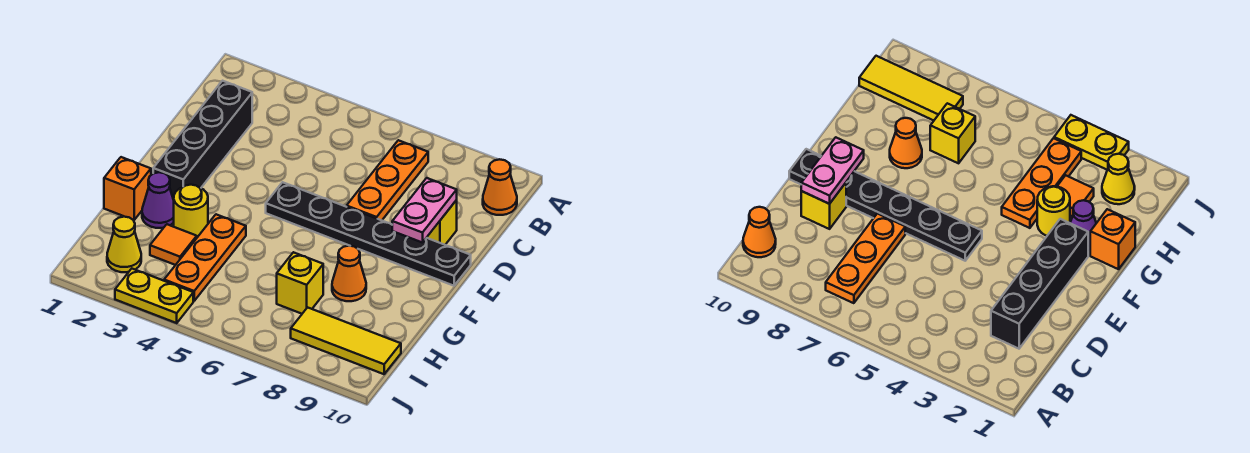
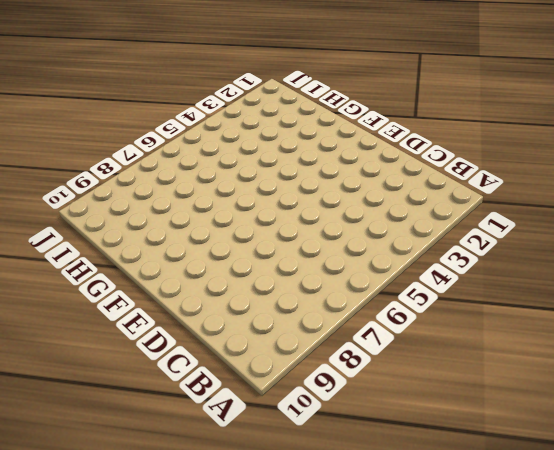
none -> orange 1x3 plate [347,140,428,220]
none -> orange 1x1 cone [483,159,517,215]
none -> black 1x4 brick [153,81,252,200]

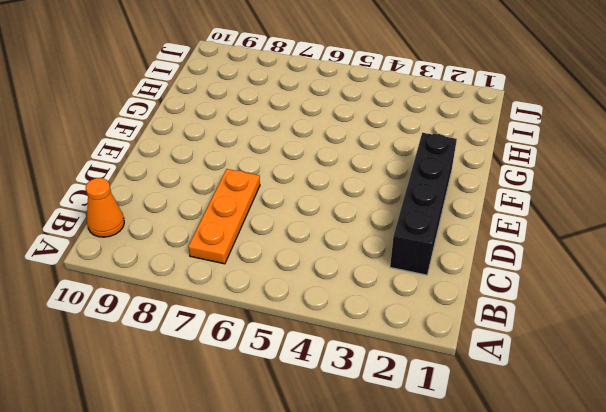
none -> yellow 1x1 brick [427,200,457,245]
none -> black 1x6 plate [266,182,471,286]
none -> orange 1x1 brick [104,157,151,220]

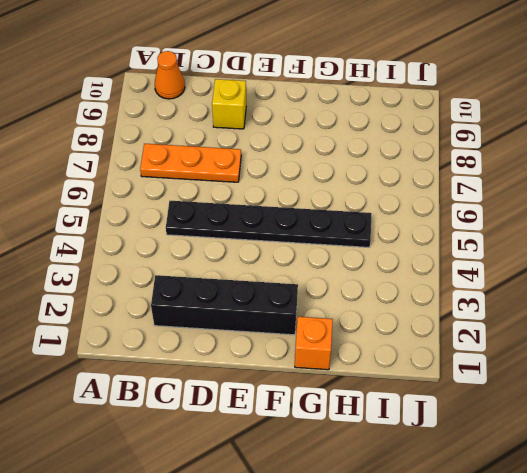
black 1x6 plate [166,201,371,247] -> black 1x6 plate turned to [266,182,471,286]
none -> purple 1x1 cone [142,172,174,228]
none -> yellow 1x1 round brick [174,185,208,237]
none -> orange 1x3 plate [164,214,246,301]

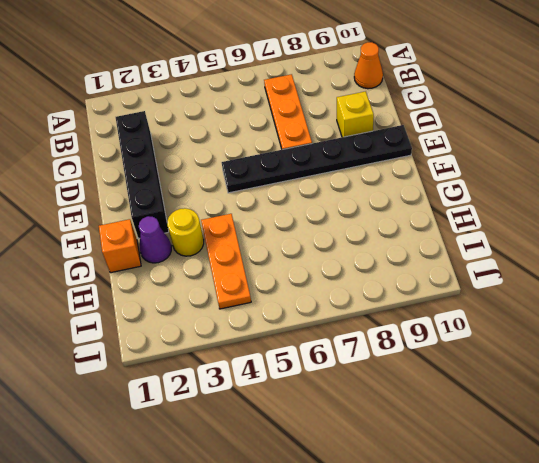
none -> orange 1x1 cone [332,246,366,301]
none -> orange 1x1 tile [150,224,197,265]
none -> yellow 1x1 brick [277,252,323,314]

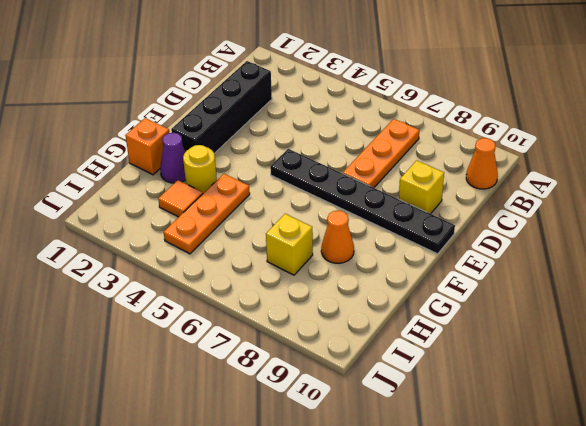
none -> yellow 1x1 cone [107,217,141,272]
none -> yellow 1x3 tile [291,307,401,374]
none -> yellow 1x2 plate [115,269,193,323]

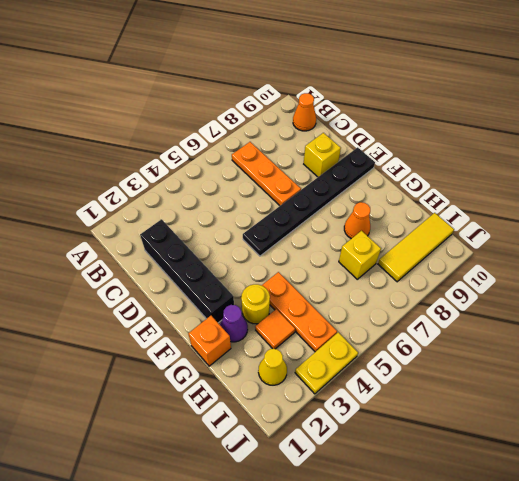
none -> pink 1x2 plate [392,178,457,243]

